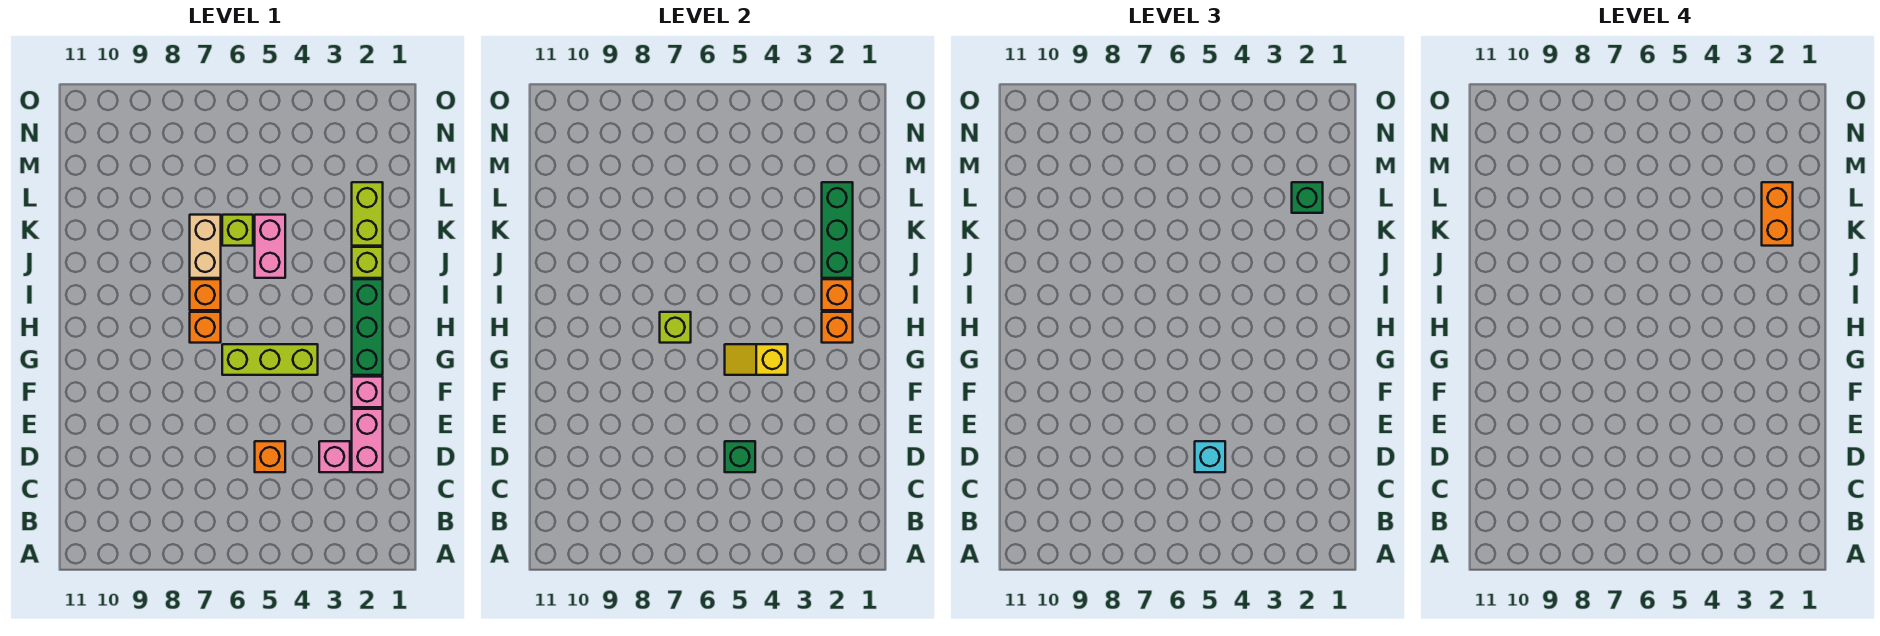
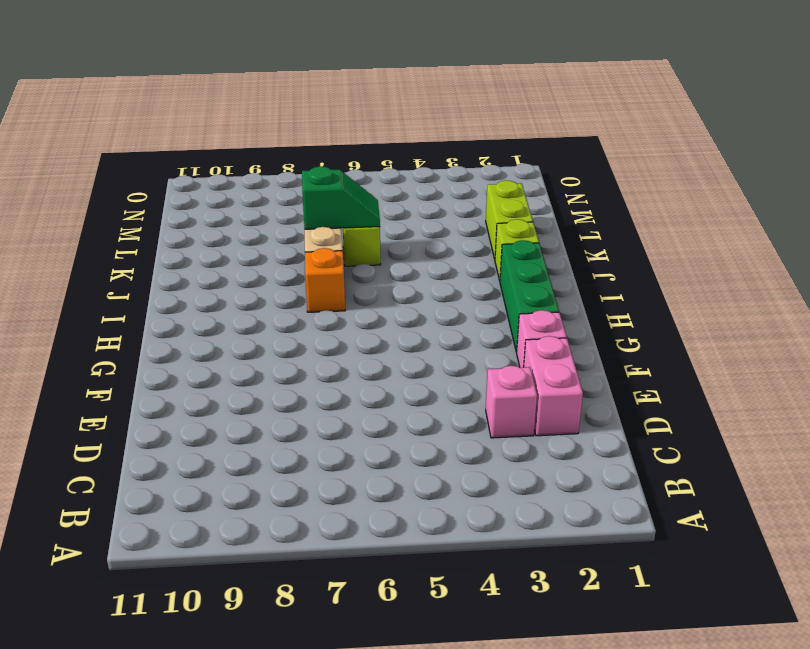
green 1x2 slope [302,166,380,229] -> none
none -> orange 1x1 brick [255,441,285,472]
none -> lime 1x3 brick [222,344,318,375]
none -> orange 1x1 brick [190,312,221,343]

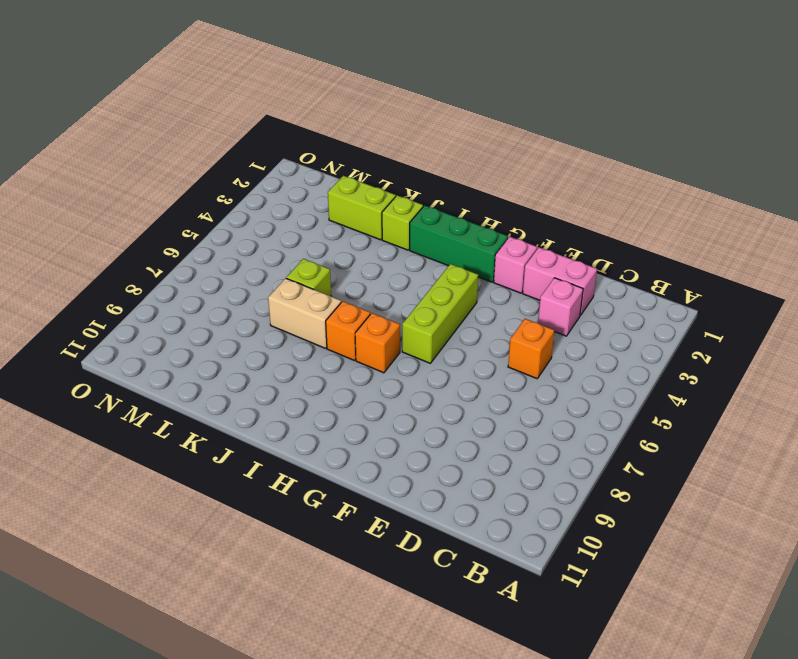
none -> pink 1x2 brick [255,215,285,278]
none -> green 1x1 brick [725,441,755,472]
none -> yellow 1x2 slope [725,344,788,375]

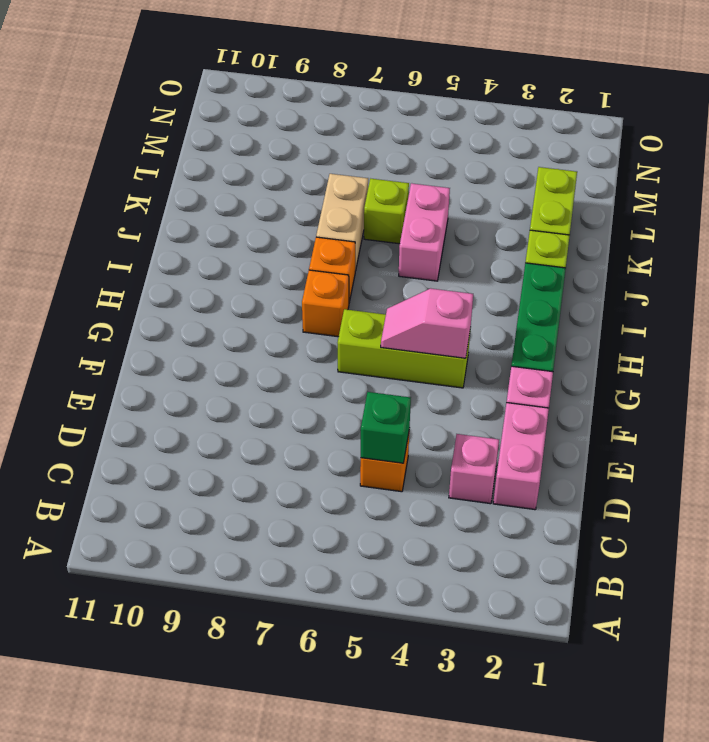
pink 1x2 slope [381,288,473,358] -> yellow 1x2 slope [725,344,788,375]
none -> orange 1x1 brick [822,312,853,343]
none -> lime 1x1 brick [660,312,691,343]
none -> orange 1x1 brick [822,279,853,310]

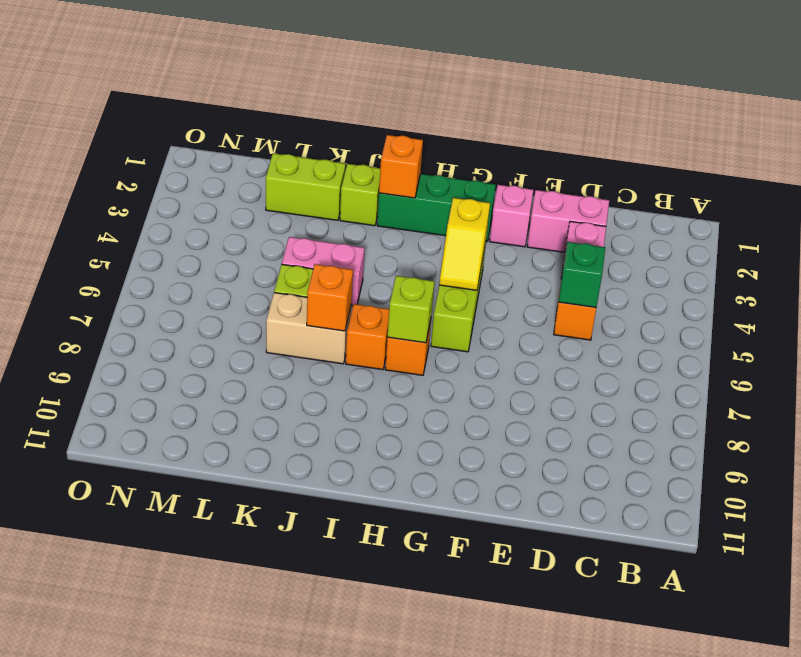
orange 1x1 brick [307,264,353,331] -> orange 1x1 brick moved to [822,312,853,343]
none -> green 1x3 brick [822,182,853,278]
none -> cyan 1x1 brick [1195,441,1225,472]
none -> green 1x1 brick [1292,182,1323,213]

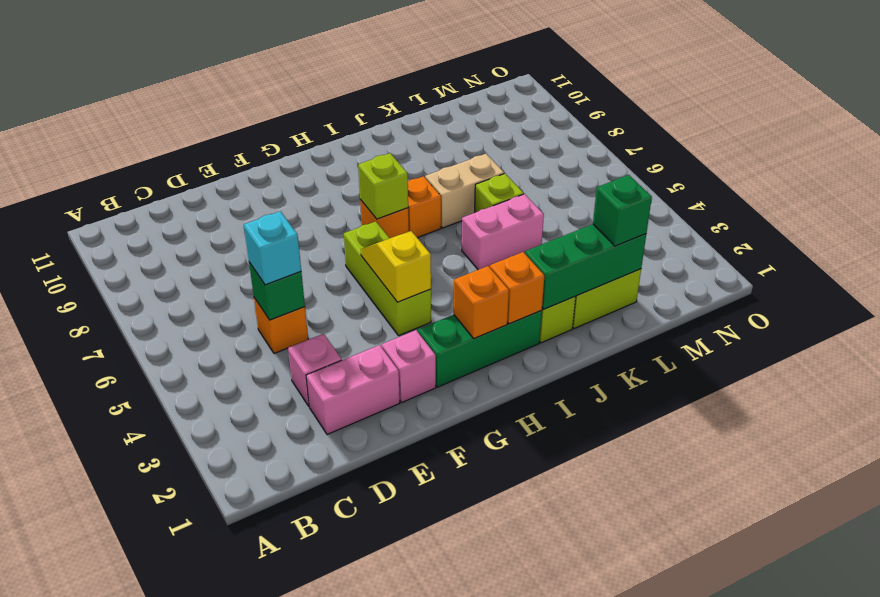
none -> orange 1x2 brick [1762,182,1793,246]

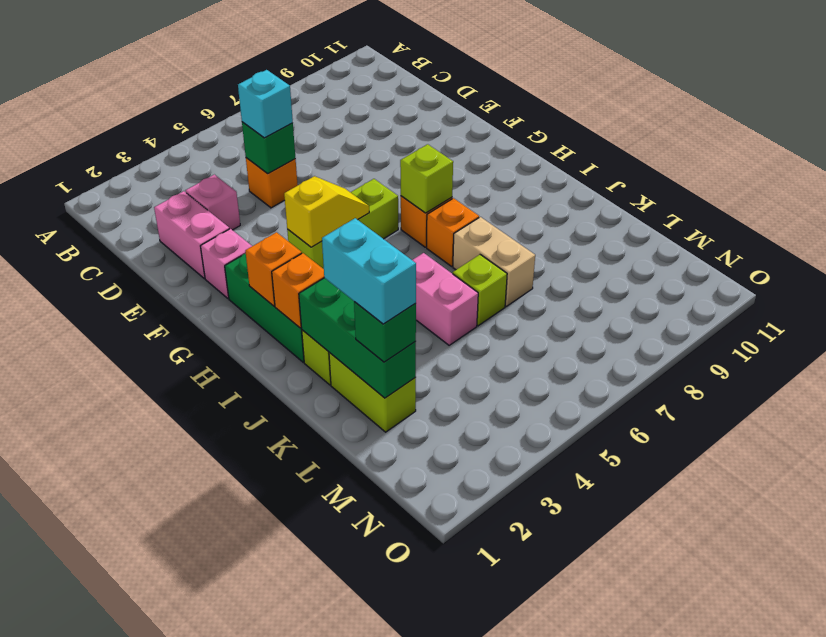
cyan 1x2 brick [322,218,416,324] -> orange 1x2 brick [1762,182,1793,246]

